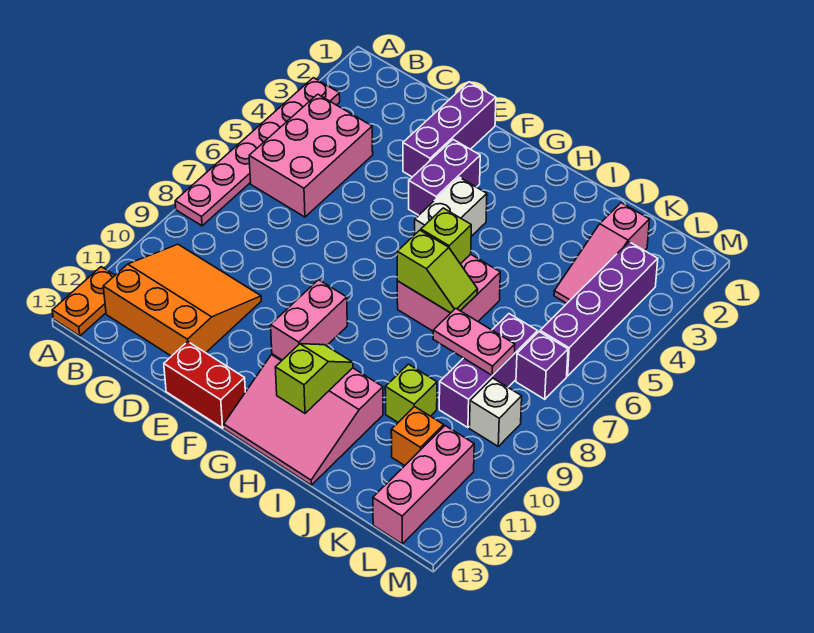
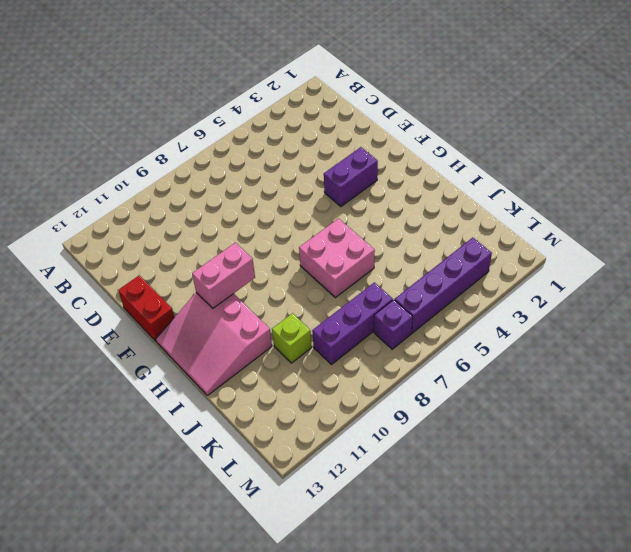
none -> pink 1x6 plate [175,78,340,226]
none -> orange 1x2 plate [52,267,115,336]
none -> pink 2x3 brick [249,94,373,217]

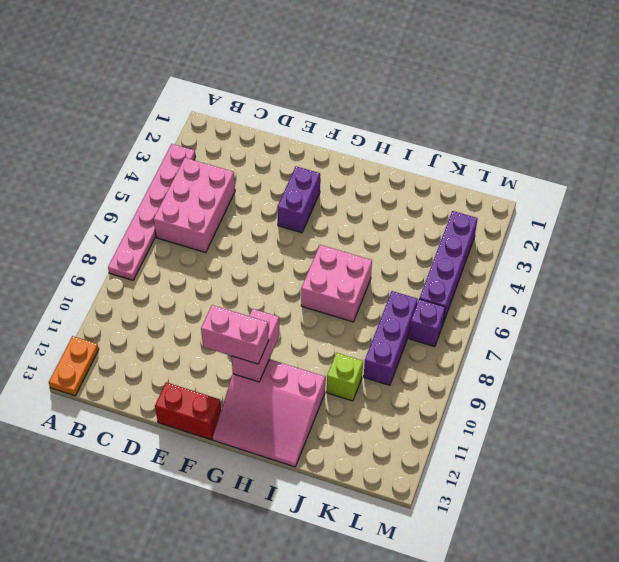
pink 1x2 brick [201,305,269,364] -> none
none -> orange 3x3 slope [103,244,261,356]
none -> purple 1x3 brick [403,82,496,177]
none -> white 1x2 brick [415,177,487,236]

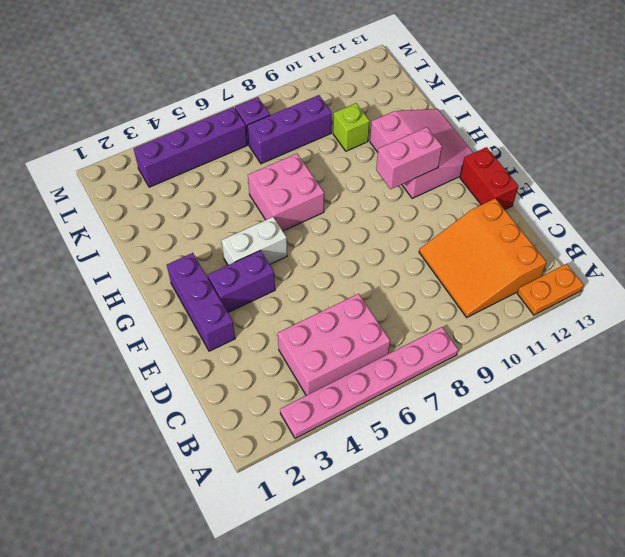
purple 1x3 brick [167,253,235,351] -> purple 1x3 brick turned to [403,82,496,177]
none -> pink 1x3 slope [554,203,650,303]
none -> orange 1x1 brick [391,406,444,466]
none -> white 1x1 brick [469,378,522,446]

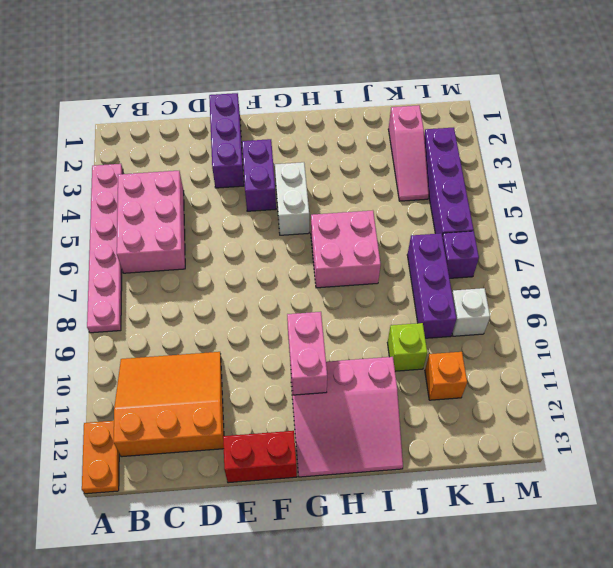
none -> pink 1x3 brick [373,426,474,544]
none -> lime 1x1 brick [421,208,471,264]
none -> lime 1x2 slope [397,230,478,313]

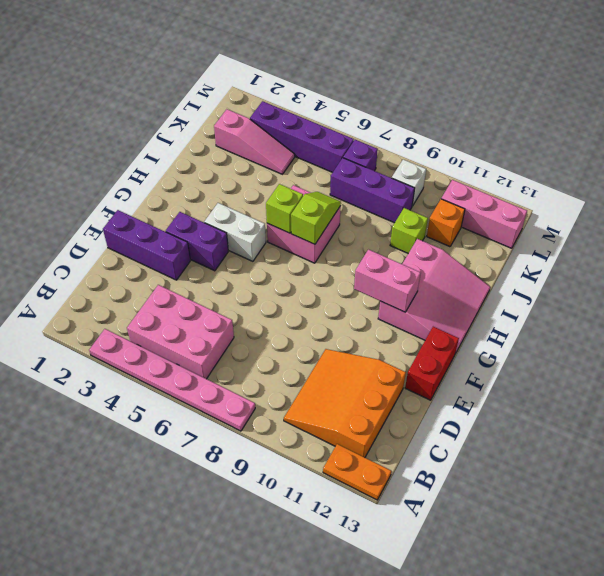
none -> lime 1x2 slope [275,344,353,413]
none -> pink 1x2 plate [433,308,515,375]

